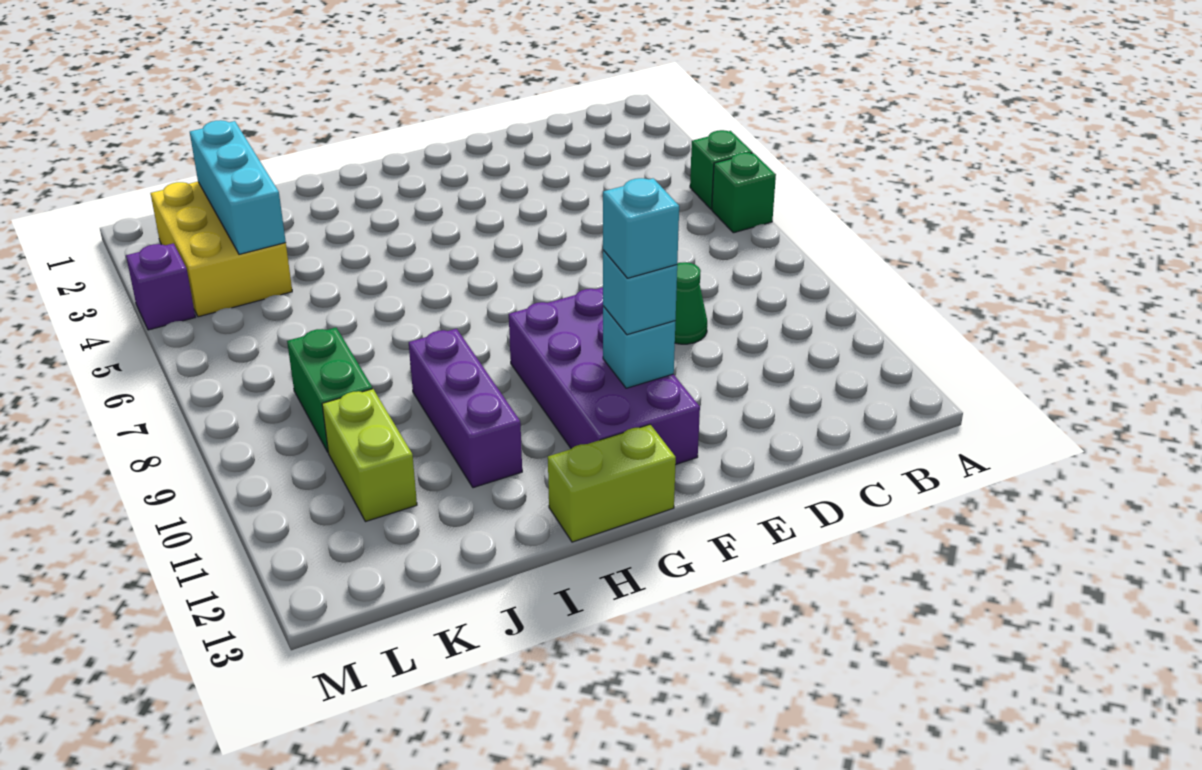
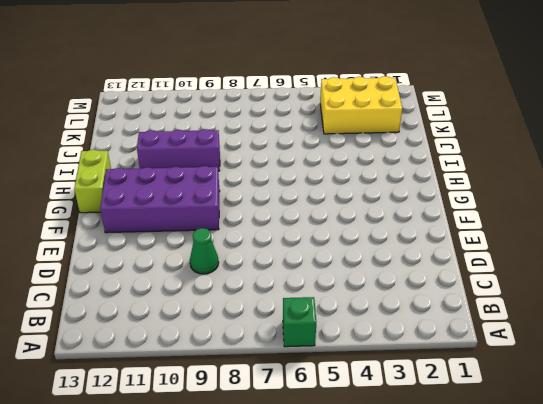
none -> green 1x1 brick [690,130,752,209]
none -> green 1x2 brick [287,328,372,452]
none -> lime 1x2 brick [322,389,417,522]

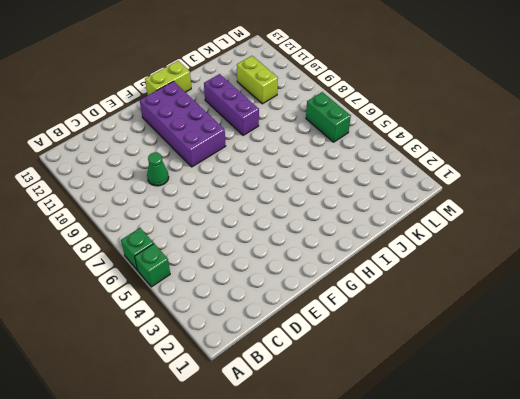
green 1x2 brick [306,92,351,142] -> green 1x2 brick moved to [287,328,372,452]
none -> yellow 2x3 brick [151,182,292,317]
none -> purple 1x1 brick [126,243,195,330]
none -> cyan 1x1 brick [603,306,675,388]

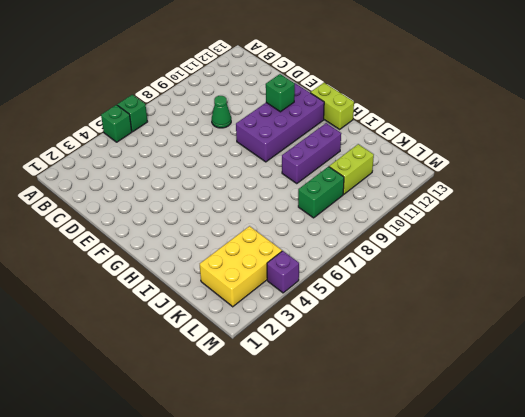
green 1x1 brick [266,74,295,112] -> cyan 1x1 brick [603,306,675,388]
none -> cyan 1x3 brick [190,120,286,254]
none -> cyan 1x1 brick [603,250,677,335]
none -> cyan 1x1 brick [603,178,679,278]

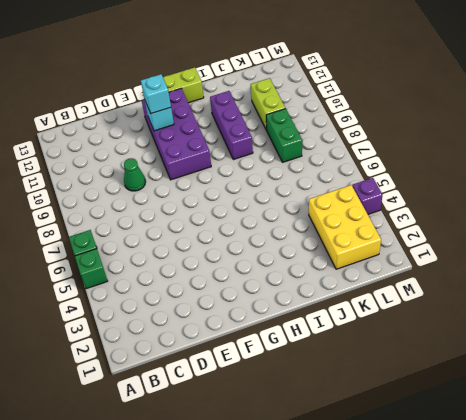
none -> cyan 1x3 brick [190,120,286,254]
none -> cyan 1x1 brick [603,178,679,278]

